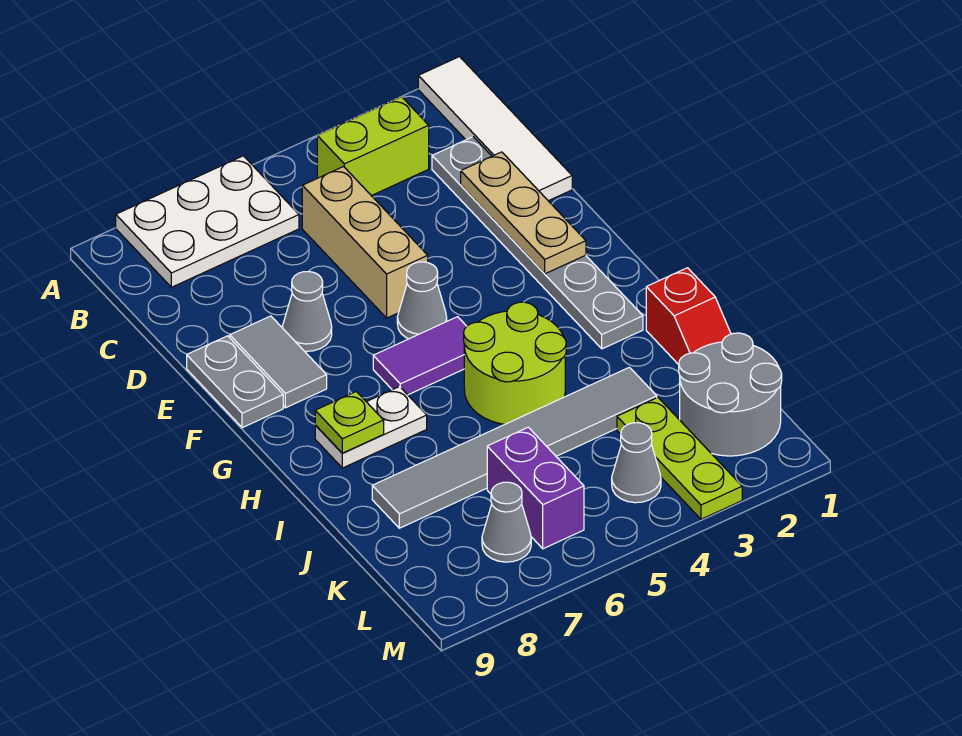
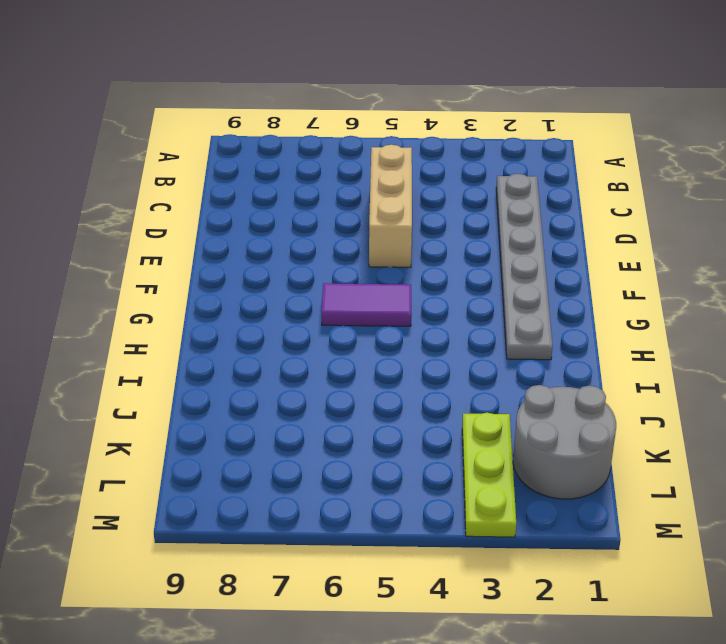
none -> white 1x4 tile [418,57,572,201]
none -> white 2x3 plate [116,156,299,287]
none -> lime 1x2 brick [317,97,429,196]

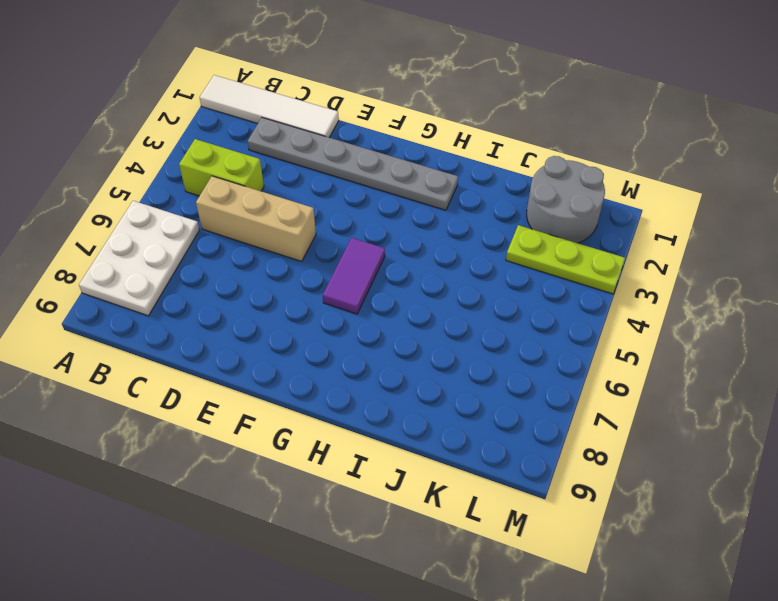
lime 1x2 brick [179,139,264,196] -> lime 1x2 brick turned to [317,97,429,196]
none -> grey 1x1 cone [283,271,332,351]
none -> grey 1x2 tile [230,316,327,408]
none -> grey 1x2 plate [187,336,283,428]

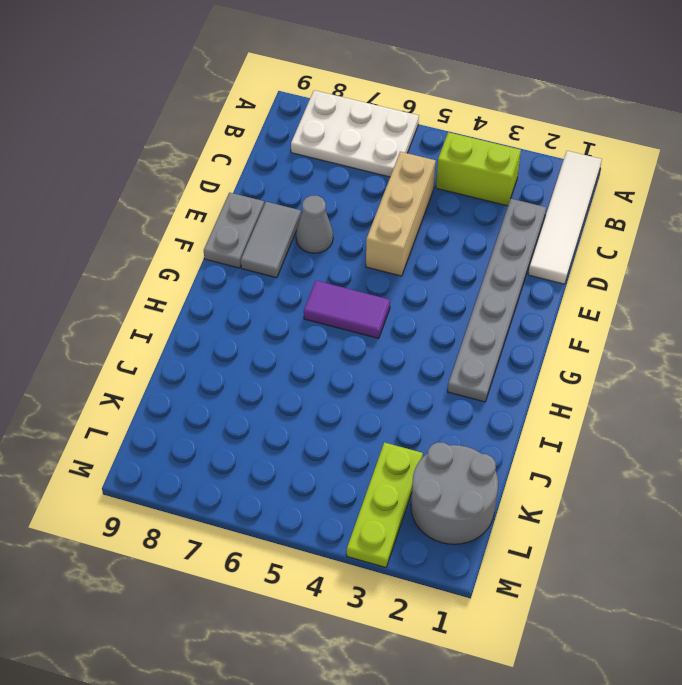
none -> grey 1x1 cone [397,262,447,339]
none -> lime 2x2 round brick [464,302,566,424]
none -> white 1x2 plate [315,387,427,468]

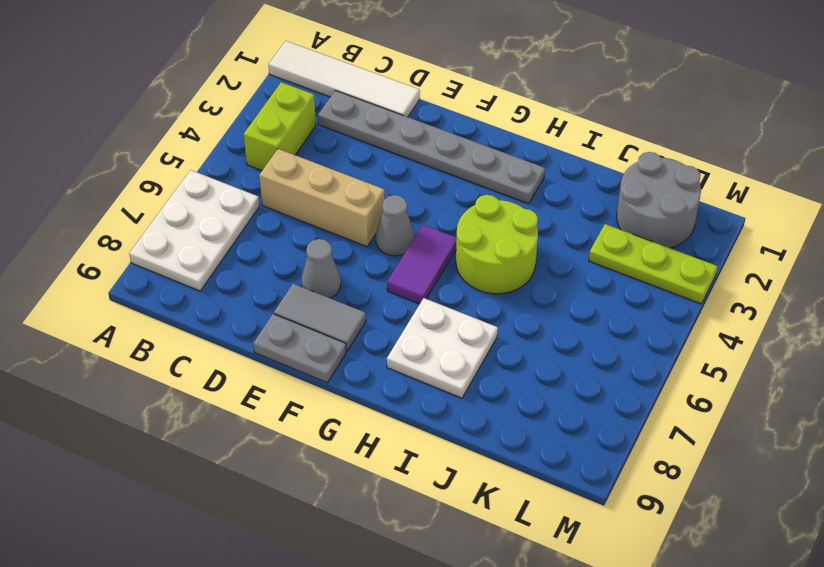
white 2x2 plate [387,298,498,398] -> white 1x2 plate [315,387,427,468]
none -> red 1x2 slope [646,268,731,365]
none -> grey 1x6 tile [372,367,657,528]
none -> purple 1x2 brick [487,427,584,549]

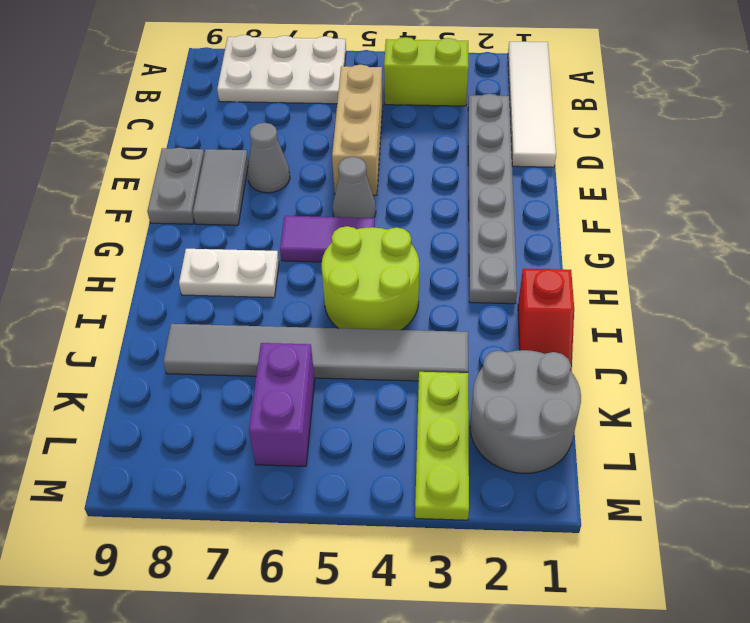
none -> grey 1x1 cone [612,423,661,503]
none -> grey 1x1 cone [482,482,531,562]
none -> tan 1x3 plate [461,152,586,274]

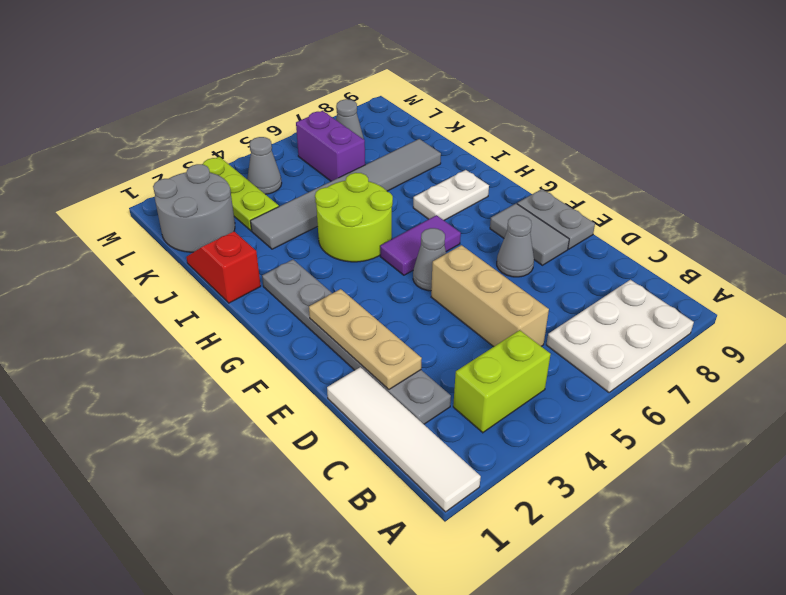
none -> lime 1x1 plate [315,391,384,453]

